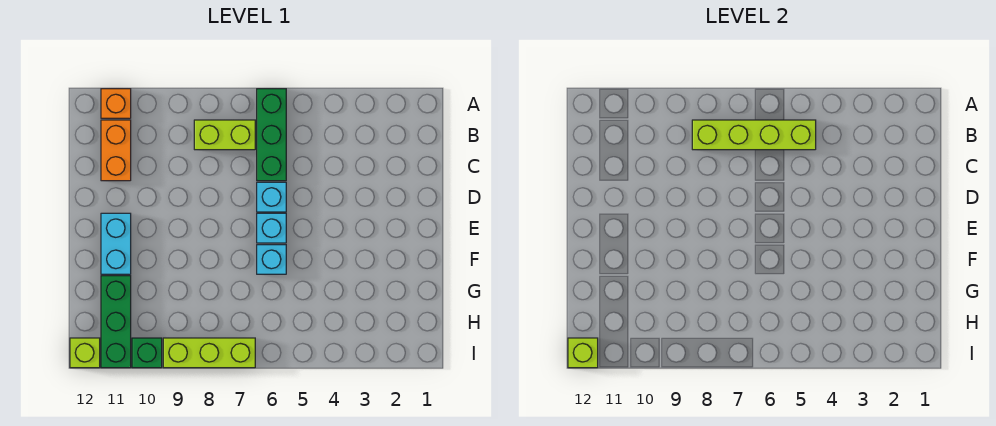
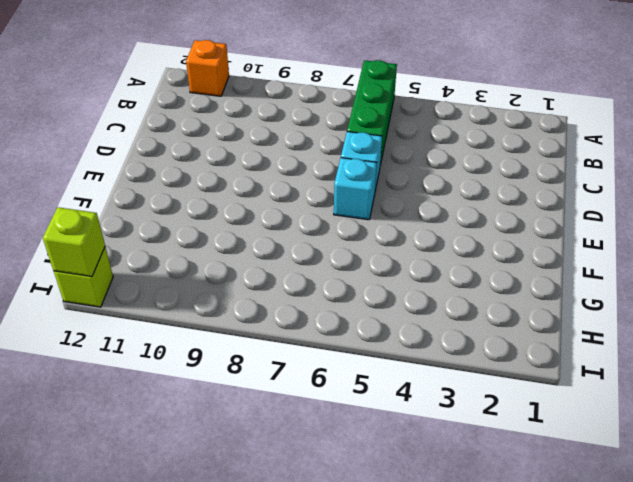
none -> lime 1x2 brick [194,120,255,150]
none -> orange 1x2 brick [101,120,131,181]
none -> cyan 1x2 brick [101,213,131,274]

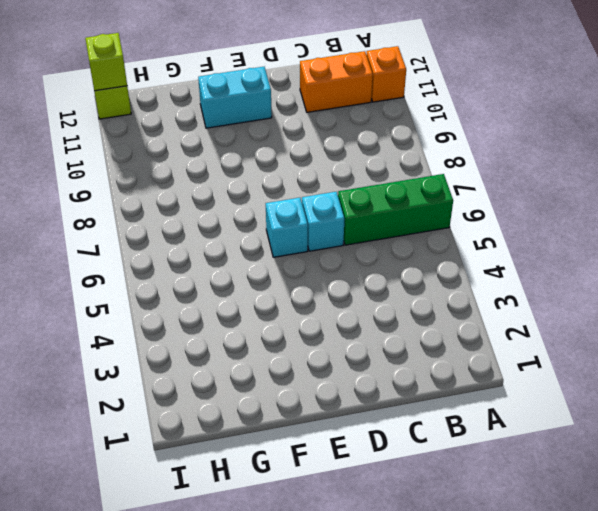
none -> lime 1x2 brick [194,120,255,150]
none -> cyan 1x1 brick [257,245,286,274]
none -> green 1x3 brick [101,276,131,368]

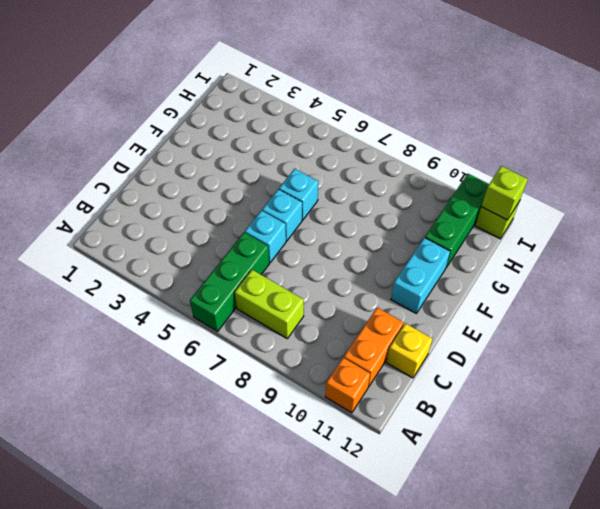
yellow 1x1 brick [387,323,432,378] -> none
none -> lime 1x3 brick [163,338,255,368]
none -> green 1x1 brick [132,338,162,368]
none -> lime 1x4 brick [692,120,816,150]

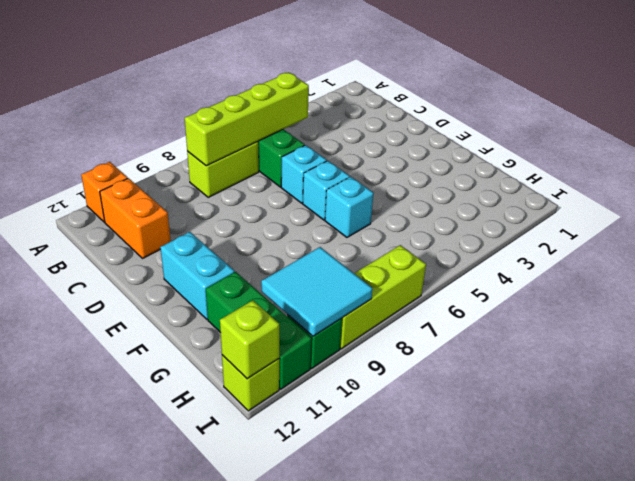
cyan 2x2 tile [261,247,373,336] -> none

